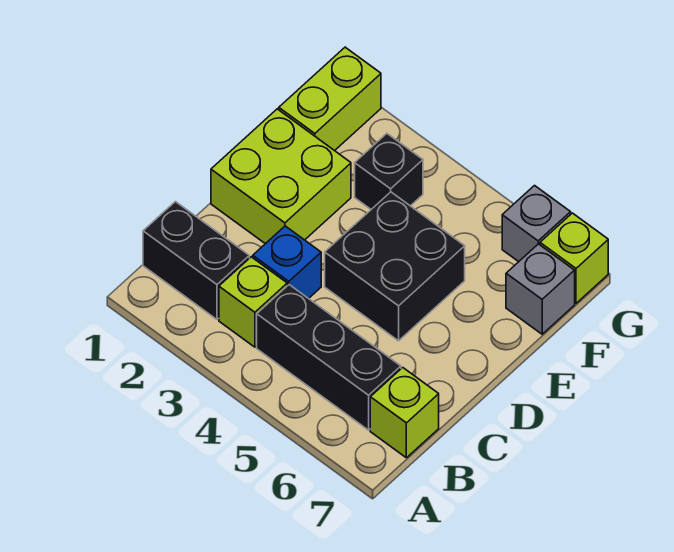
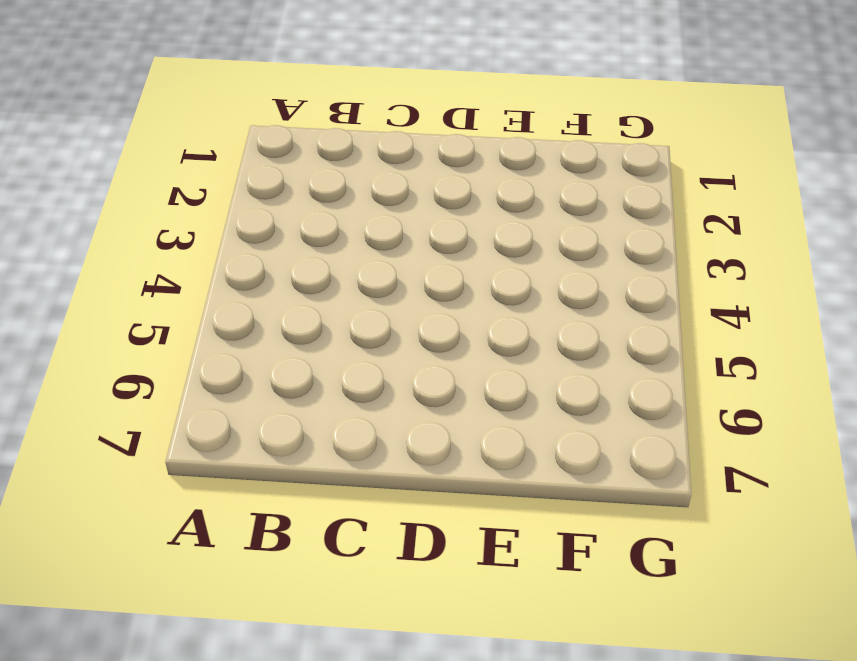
none -> black 1x2 brick [143,202,249,319]
none -> lime 1x1 brick [219,257,287,347]
none -> black 1x3 brick [257,285,401,430]

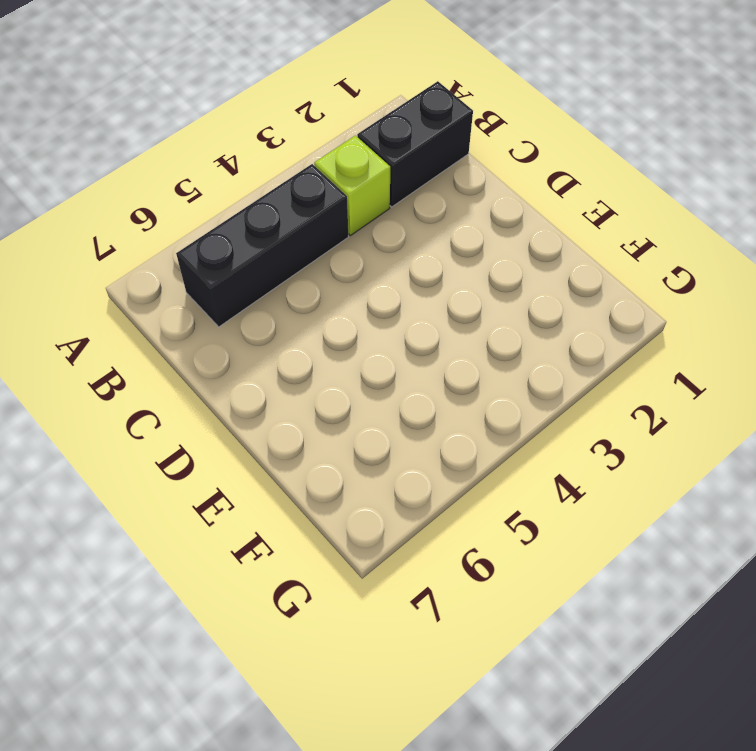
none -> lime 1x1 brick [370,368,439,458]
none -> blue 1x1 brick [253,226,321,299]
none -> lime 2x2 brick [211,109,351,244]

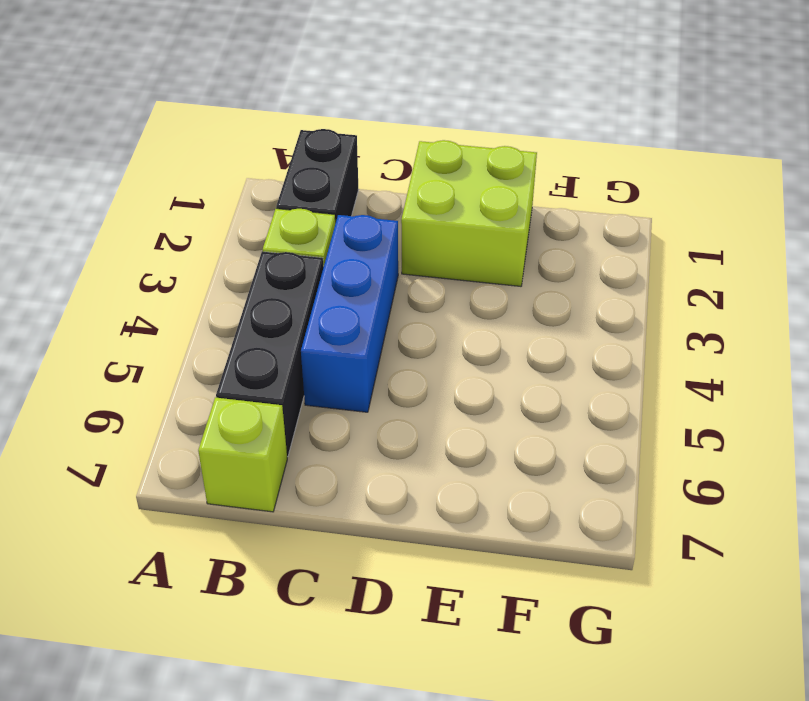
blue 1x3 brick [301,215,398,412] -> blue 1x1 brick [253,226,321,299]
none -> black 2x2 brick [325,192,465,341]
none -> lime 1x2 brick [279,47,381,151]
none -> black 1x1 brick [355,134,423,209]

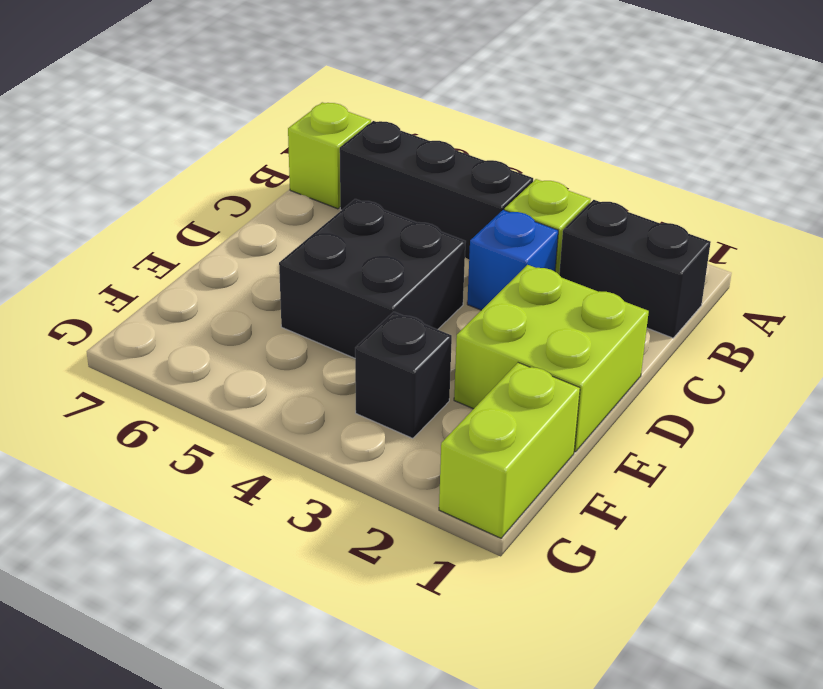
none -> grey 1x1 brick [506,244,575,334]
none -> grey 1x1 brick [502,186,571,262]
none -> lime 1x1 brick [540,213,608,303]

